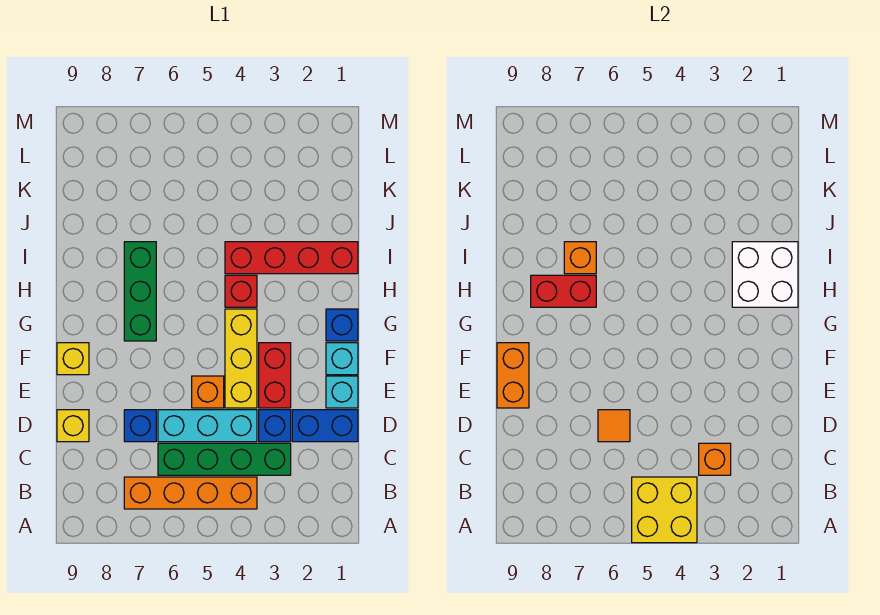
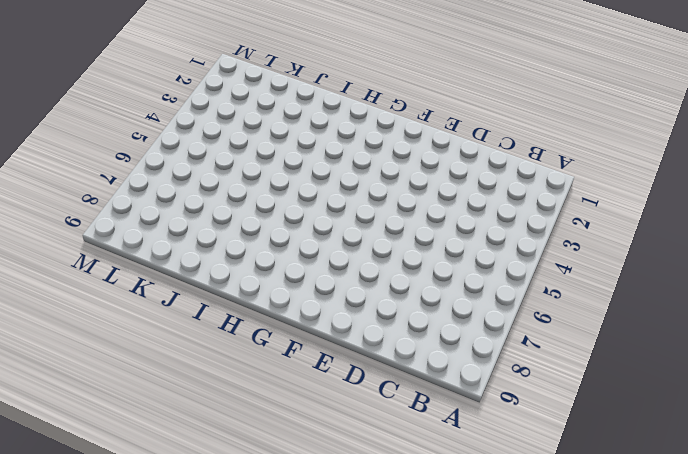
none -> orange 1x4 brick [124,477,257,509]
none -> green 1x4 brick [158,443,291,475]
none -> blue 1x2 brick [292,410,358,442]

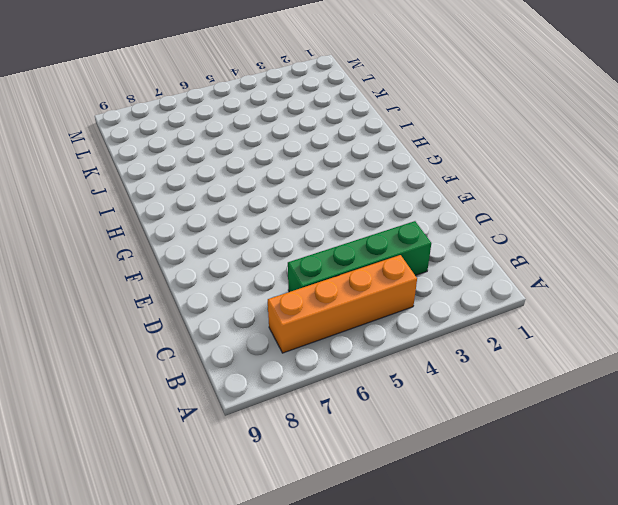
none -> blue 1x2 brick [292,410,358,442]
none -> blue 1x1 brick [259,410,291,442]
none -> cyan 1x3 brick [158,410,257,442]

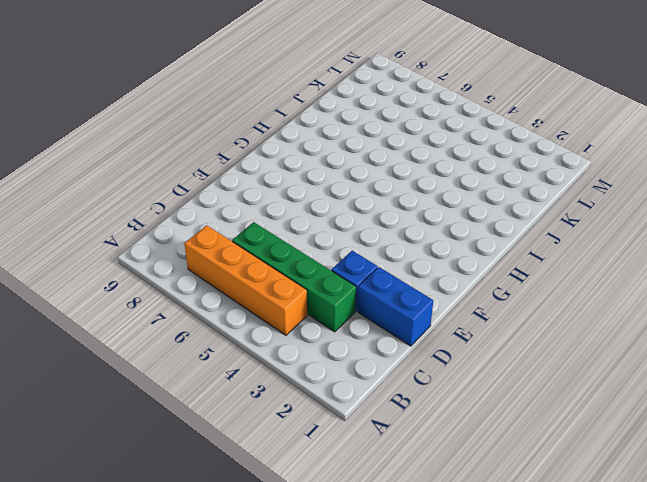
none -> cyan 1x3 brick [158,410,257,442]
none -> blue 1x1 brick [124,410,156,442]
none -> yellow 1x1 brick [57,410,89,442]

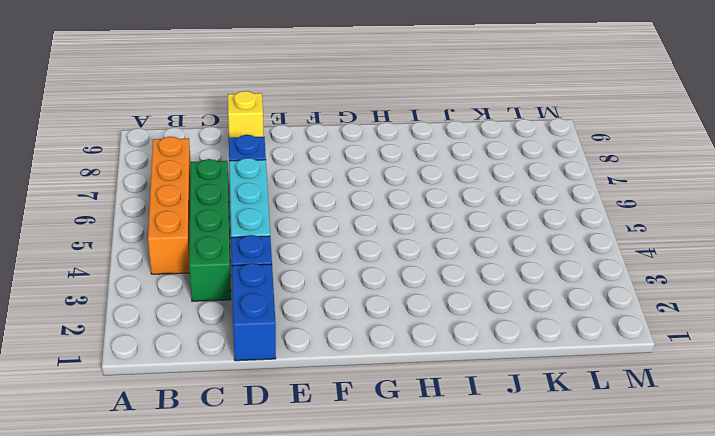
none -> cyan 1x1 brick [326,376,358,408]
none -> red 1x2 brick [259,343,291,408]
none -> yellow 1x3 brick [225,309,257,408]

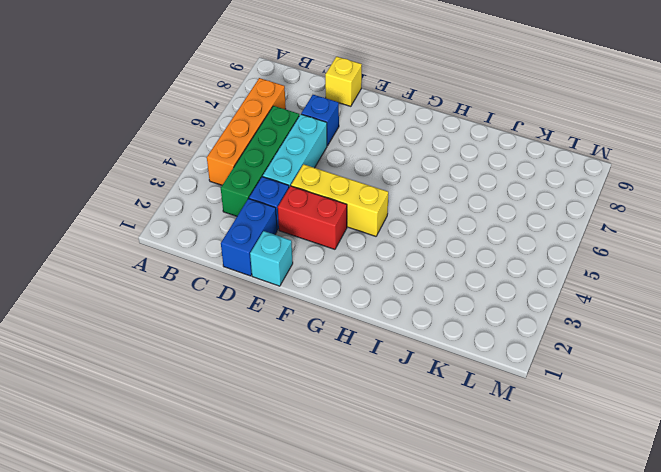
none -> orange 1x1 brick [192,376,224,408]
none -> cyan 1x1 brick [326,343,358,375]
none -> yellow 1x1 brick [57,343,89,375]

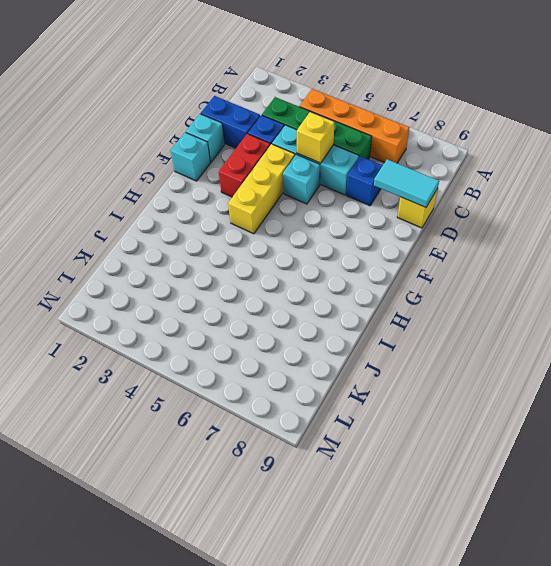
yellow 1x1 brick [297,112,334,163] -> yellow 1x1 brick moved to [57,343,89,375]
cyan 1x2 tile [374,159,439,208] -> none
cyan 1x1 brick [283,154,320,204] -> orange 1x1 brick [192,376,224,408]
none -> blue 1x1 brick [326,309,358,341]
none -> green 1x3 brick [124,242,156,341]
none -> red 1x1 brick [225,275,257,307]

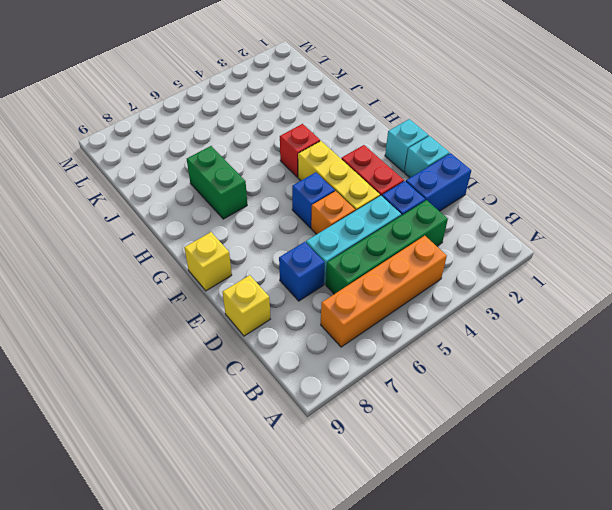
blue 1x1 brick [292,172,335,228] -> blue 1x1 brick moved to [326,309,358,341]
green 1x2 brick [187,146,247,219] -> green 1x3 brick [124,242,156,341]
none -> red 1x4 brick [225,242,358,274]
none -> yellow 2x2 brick [632,477,697,543]
none -> orange 1x1 brick [699,443,731,475]

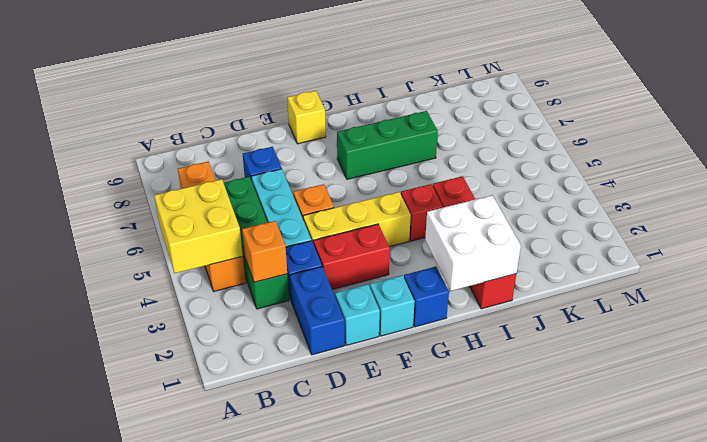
none -> yellow 1x1 brick [57,410,89,442]
none -> orange 1x1 tile [598,410,630,442]
none -> orange 1x2 brick [497,343,529,408]

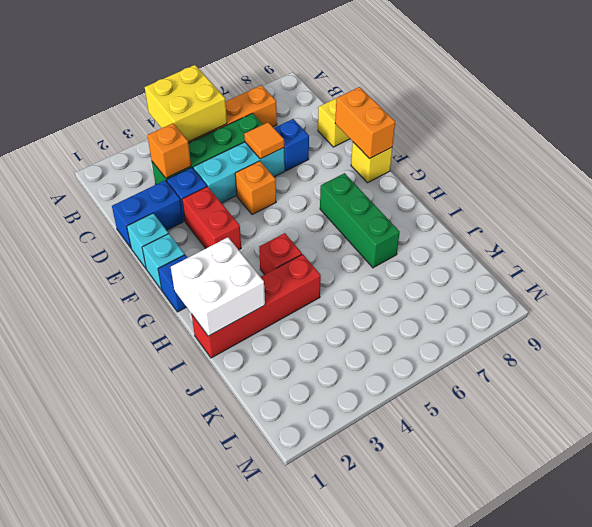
none -> yellow 1x3 brick [225,309,257,408]
none -> red 1x2 brick [531,275,596,307]
none -> orange 1x1 brick [564,242,596,274]

